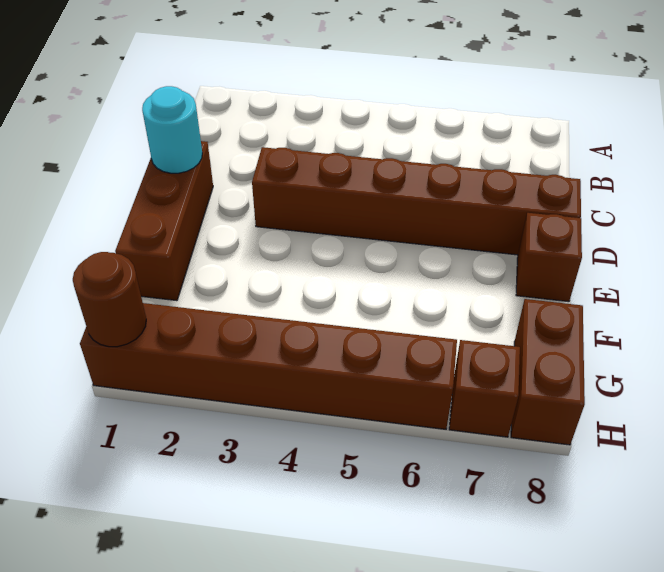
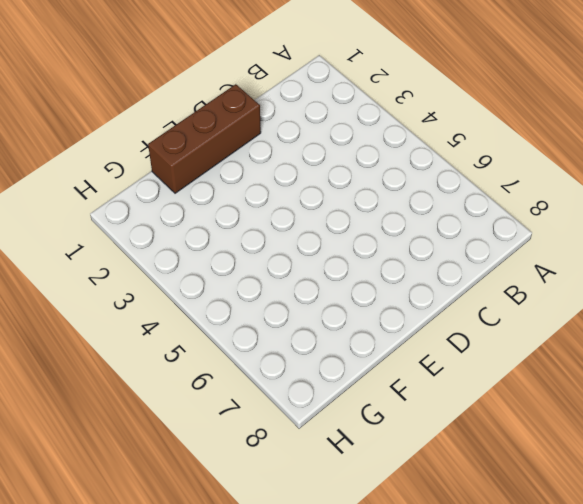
none -> brown 1x6 brick [252,147,581,255]
none -> brown 1x1 brick [516,213,582,302]

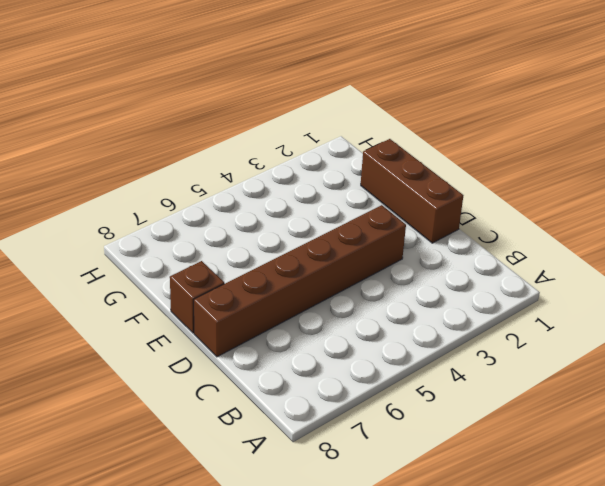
none -> brown 1x2 brick [511,299,585,445]
none -> brown 1x6 brick [80,303,457,429]

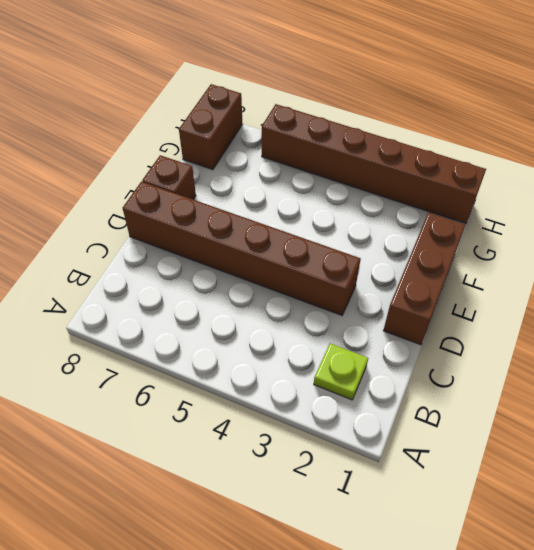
lime 1x1 plate [314,343,368,400] -> none
none -> brown 1x1 brick [449,340,520,437]
none -> cyan 1x1 round brick [142,86,202,173]

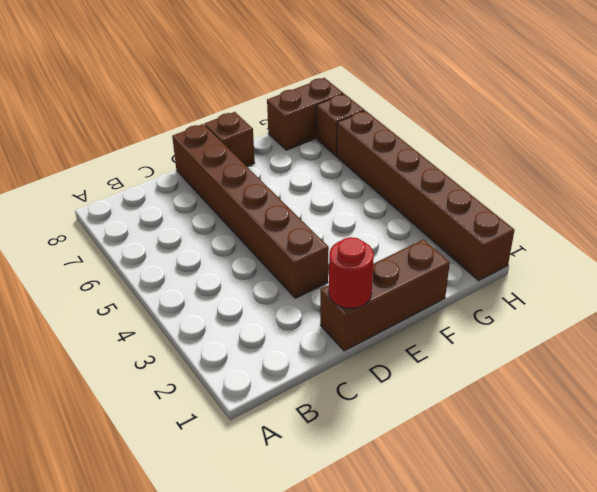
red 1x1 round brick [329,237,374,308] -> cyan 1x1 round brick [142,86,202,173]
none -> brown 1x1 round brick [73,252,146,347]

